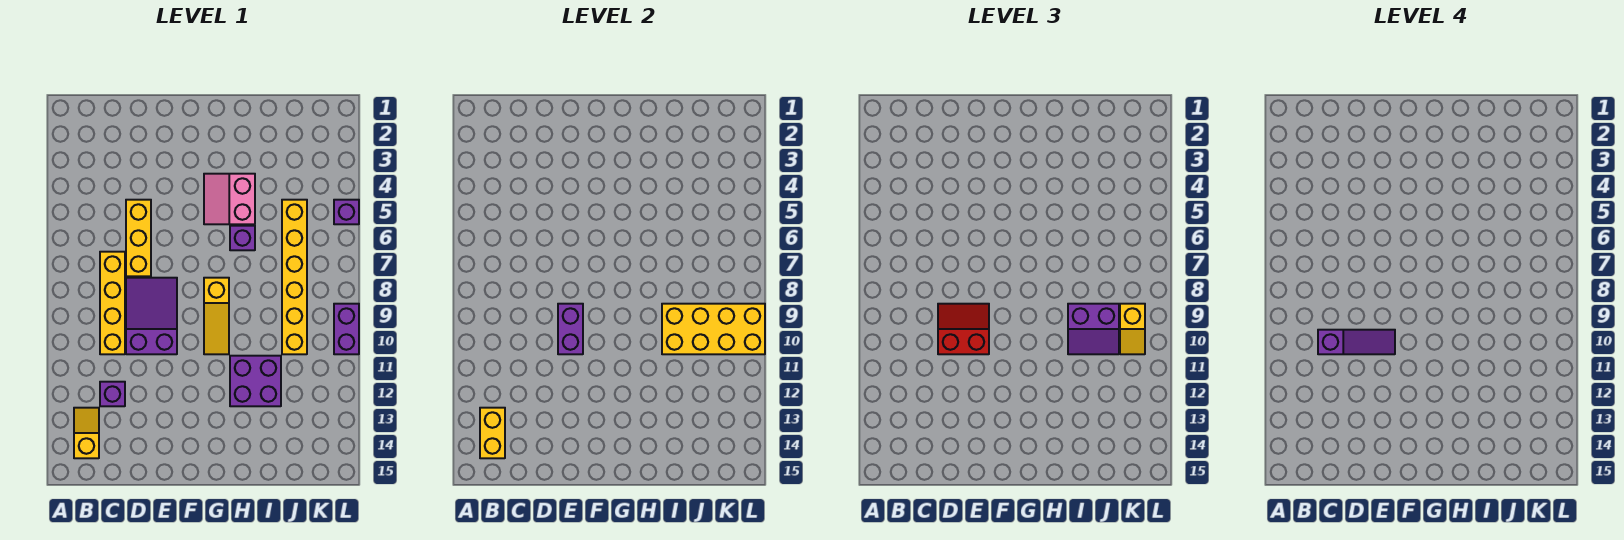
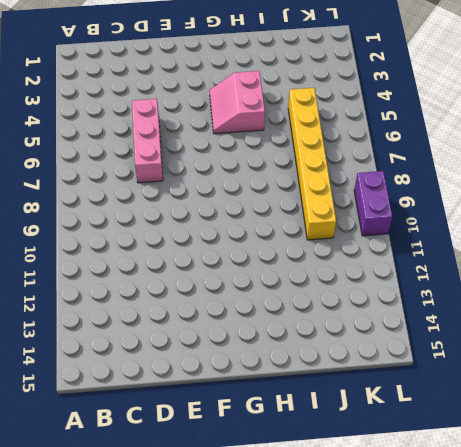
pink 1x3 brick [132,99,163,183] -> yellow 1x3 brick [126,200,151,276]
none -> yellow 1x2 slope [74,408,99,458]
none -> yellow 1x4 brick [100,252,125,354]
none -> purple 1x1 brick [100,382,125,406]

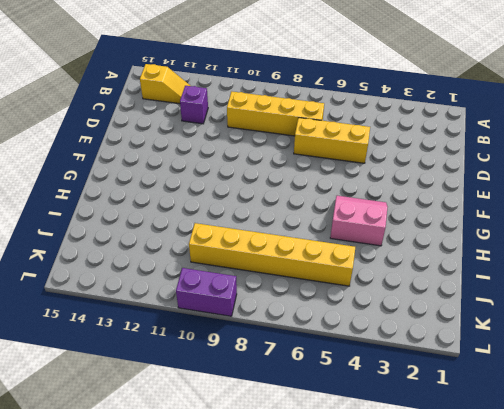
none -> purple 2x3 slope [126,278,177,354]
none -> yellow 1x3 slope [204,278,229,354]
none -> purple 1x1 brick [230,226,255,250]

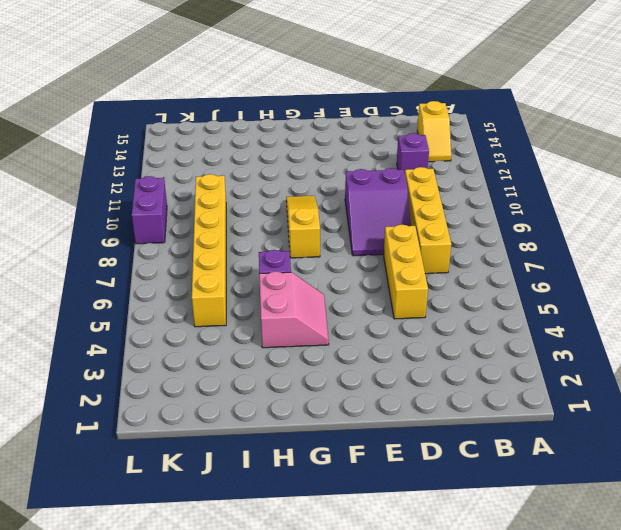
none -> purple 2x2 brick [230,356,281,406]
none -> purple 1x1 brick [334,200,359,224]
none -> yellow 1x2 brick [480,408,505,458]

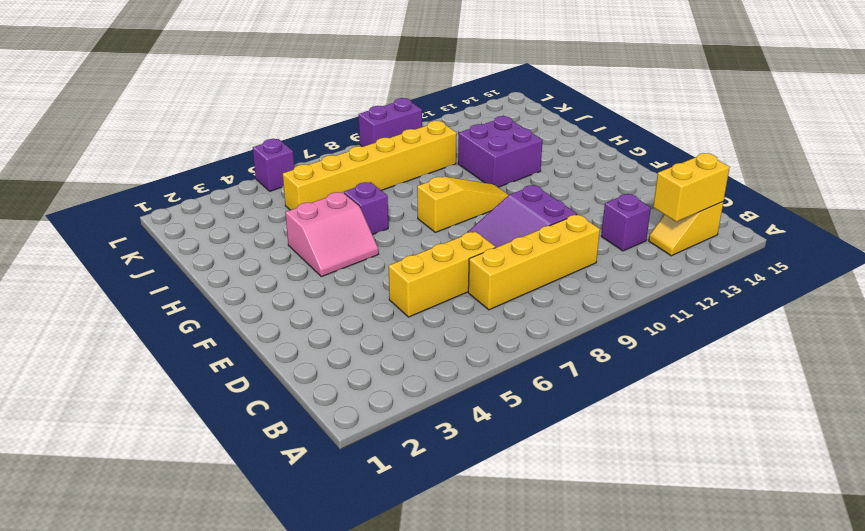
none -> purple 1x2 brick [558,304,583,354]
none -> yellow 2x4 brick [662,304,765,354]
none -> red 2x2 slope [938,304,989,354]

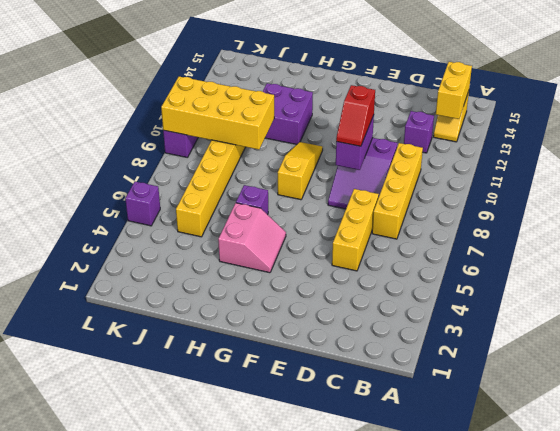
red 1x2 slope [336,85,375,146] -> red 2x2 slope [938,304,989,354]
none -> purple 2x2 slope [1068,304,1119,354]
none -> yellow 1x2 slope [1120,304,1145,354]
none -> purple 1x3 slope [1318,330,1395,354]

